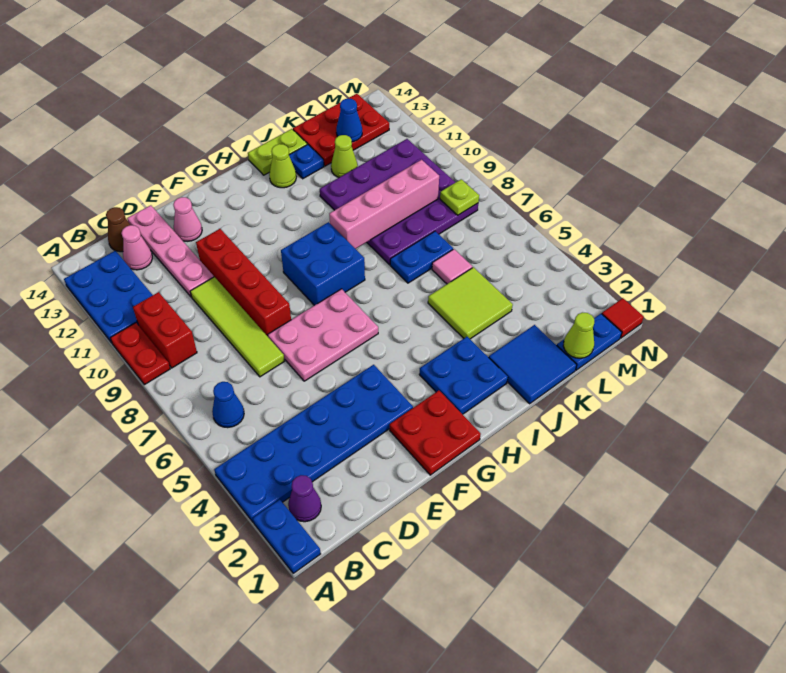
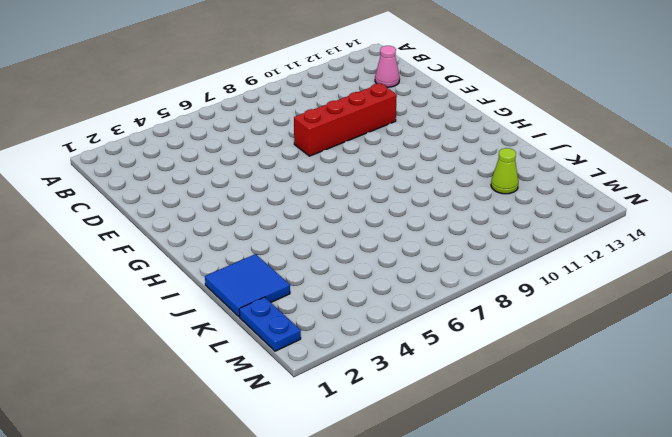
none -> blue 1x2 plate [253,500,321,573]
none -> blue 2x6 plate [214,365,413,522]
none -> red 1x2 plate [110,323,170,385]
none -> blue 2x3 plate [64,251,153,343]

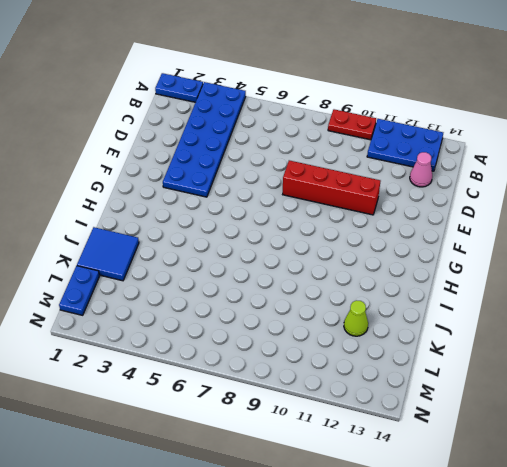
none -> purple 1x1 cone [288,475,321,522]
none -> blue 1x1 cone [212,382,244,428]
none -> red 1x2 brick [133,292,197,368]
none -> brown 1x1 cone [106,207,130,252]

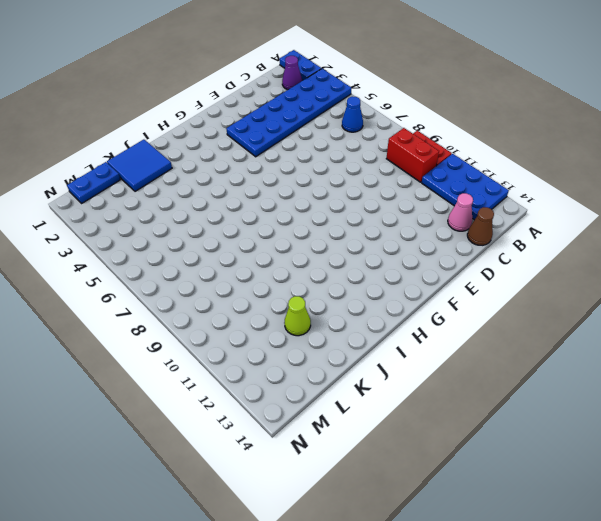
none -> lime 1x4 tile [190,277,284,377]
none -> pink 1x4 plate [127,205,214,297]
none -> pink 2x3 plate [268,289,378,381]
none -> red 1x4 brick [196,229,291,336]

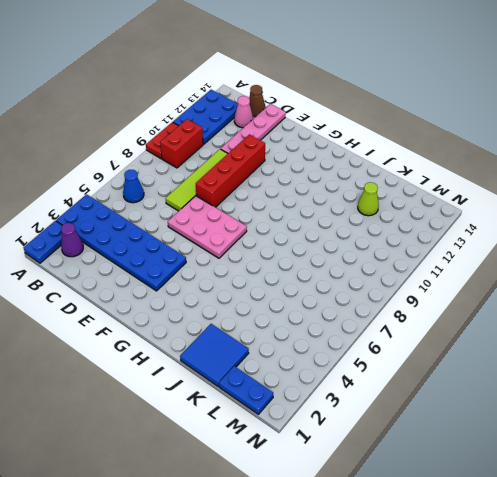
none -> pink 1x1 cone [173,197,202,241]
none -> red 2x2 plate [390,391,481,475]
none -> blue 2x2 brick [281,222,365,305]
none -> blue 2x2 plate [419,337,508,414]

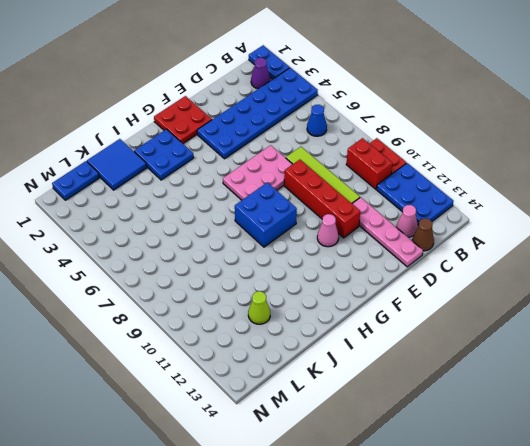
pink 1x1 cone [317,214,339,247] -> pink 1x1 cone moved to [173,197,202,241]
none -> lime 1x1 cone [269,144,296,188]
none -> lime 1x2 plate [248,129,307,175]
none -> lime 2x2 tile [428,267,513,339]
none -> blue 1x2 plate [390,231,453,283]

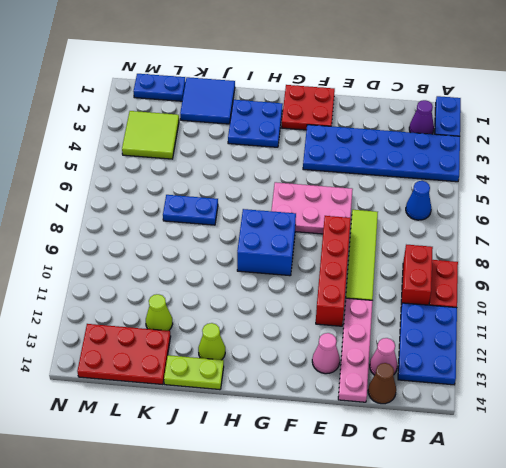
lime 2x2 tile [122,111,179,159] -> lime 2x2 tile moved to [428,267,513,339]
none -> purple 4x4 plate [320,139,478,265]
none -> blue 1x1 plate [289,144,324,179]
none -> pink 1x1 tile [432,249,472,284]
none -> red 1x1 tile [602,298,644,338]

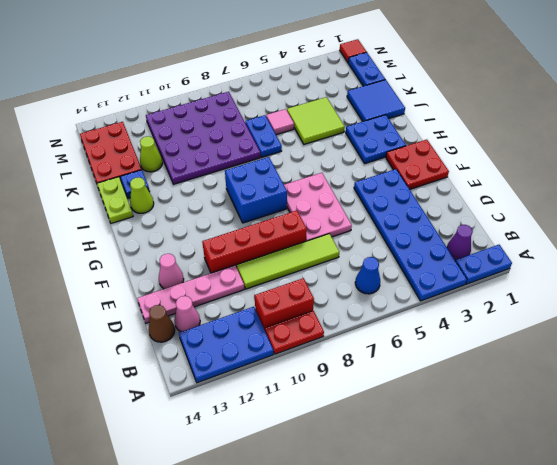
none -> pink 1x4 brick [329,160,439,249]
none -> lime 1x1 cone [563,312,594,358]
none -> blue 1x1 cone [336,98,362,142]
none -> lime 1x1 plate [440,179,479,215]

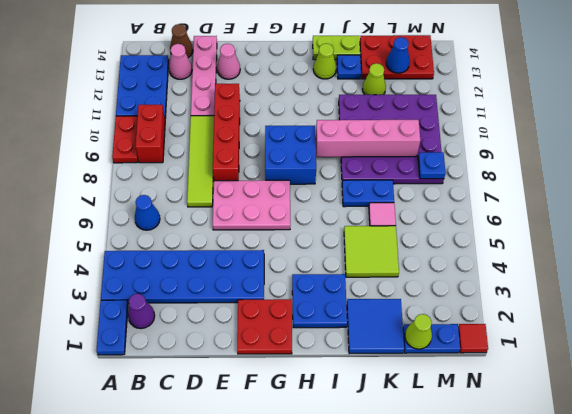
blue 1x1 plate [418,152,446,179] -> lime 1x1 plate [440,179,479,215]

